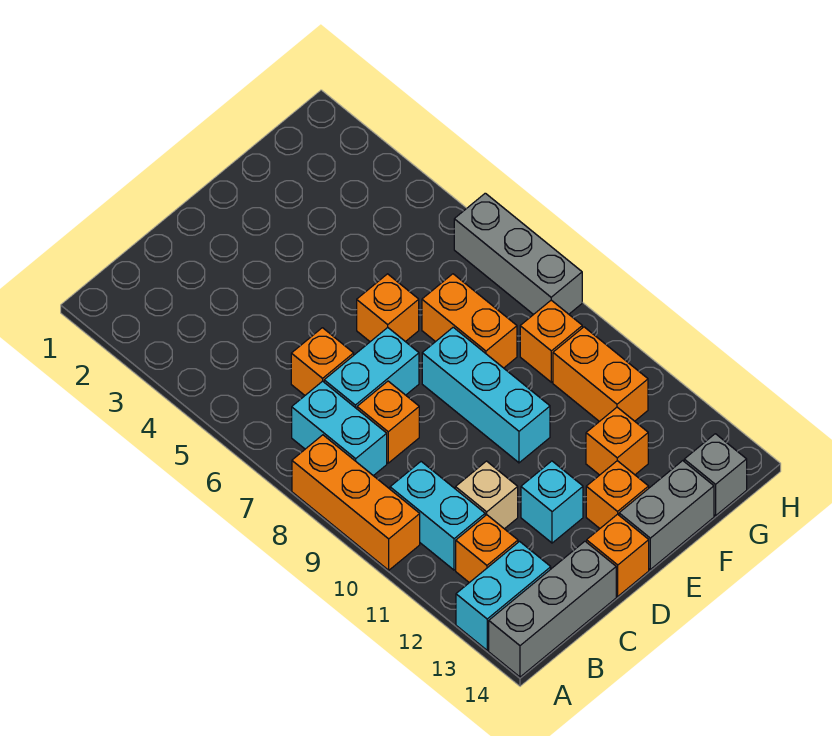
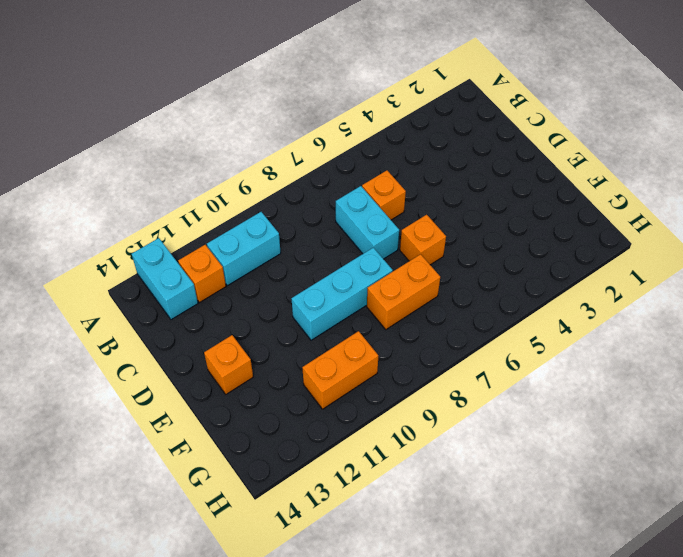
none -> orange 1x3 brick [292,435,420,570]
none -> grey 1x3 brick [489,541,616,677]
none -> cyan 1x2 brick [292,381,387,476]

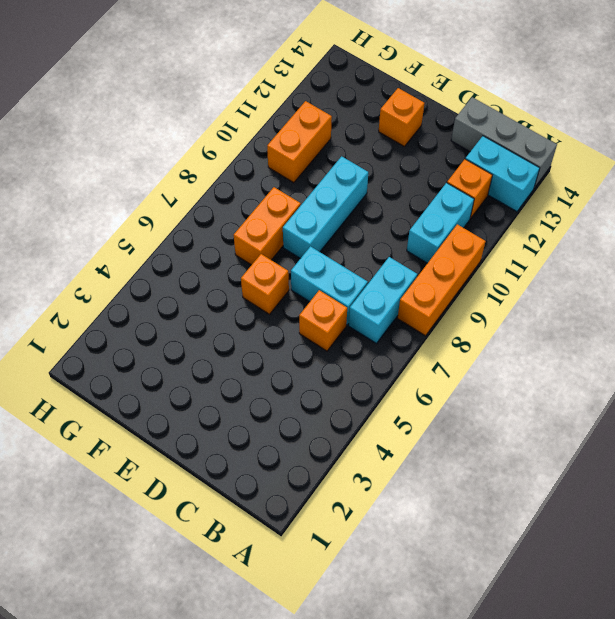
none -> orange 1x1 brick [357,381,419,463]
none -> tan 1x1 brick [455,461,518,529]
none -> cyan 1x1 brick [521,461,583,543]

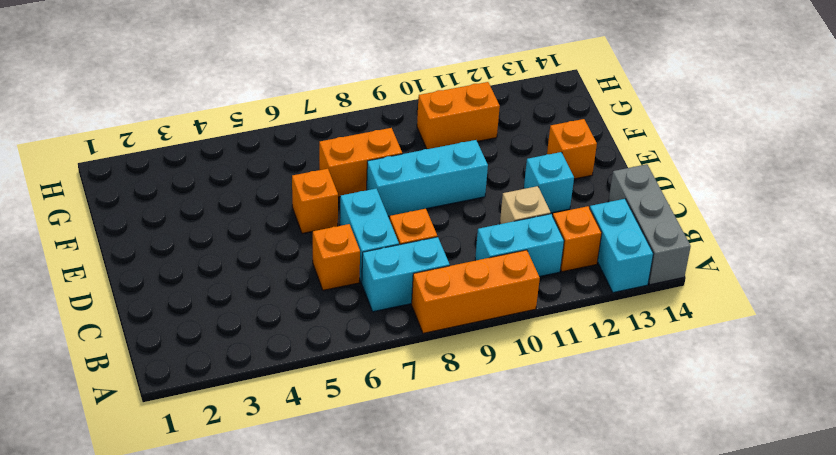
none -> orange 1x1 brick [587,514,649,596]
none -> grey 1x2 brick [619,461,714,569]
none -> orange 1x1 brick [586,407,648,475]

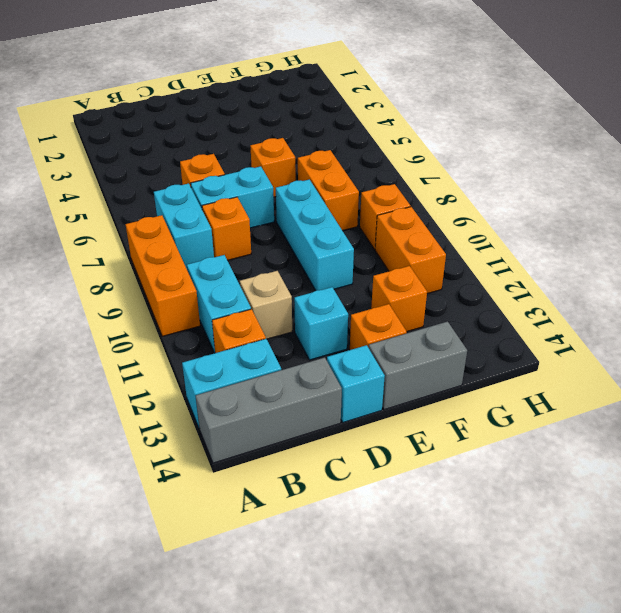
cyan 1x1 brick [327,345,385,422] -> orange 1x1 brick [587,514,649,596]
none -> grey 1x1 brick [684,434,747,516]
none -> grey 1x3 brick [454,193,582,315]

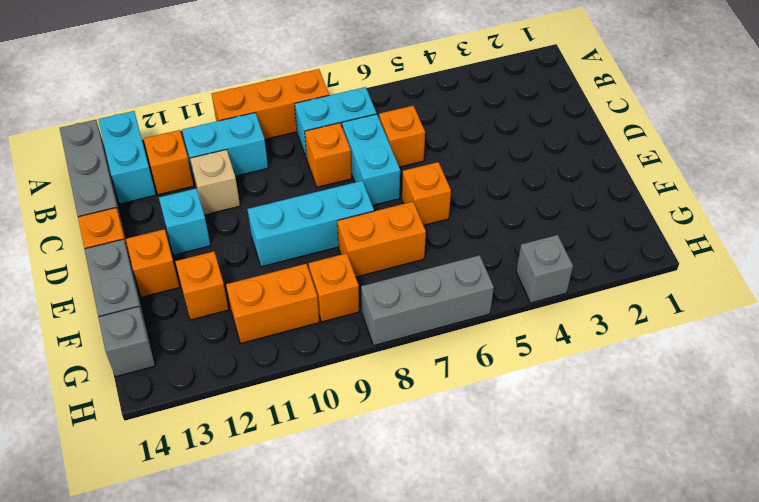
grey 1x1 brick [516,235,573,303] -> none

